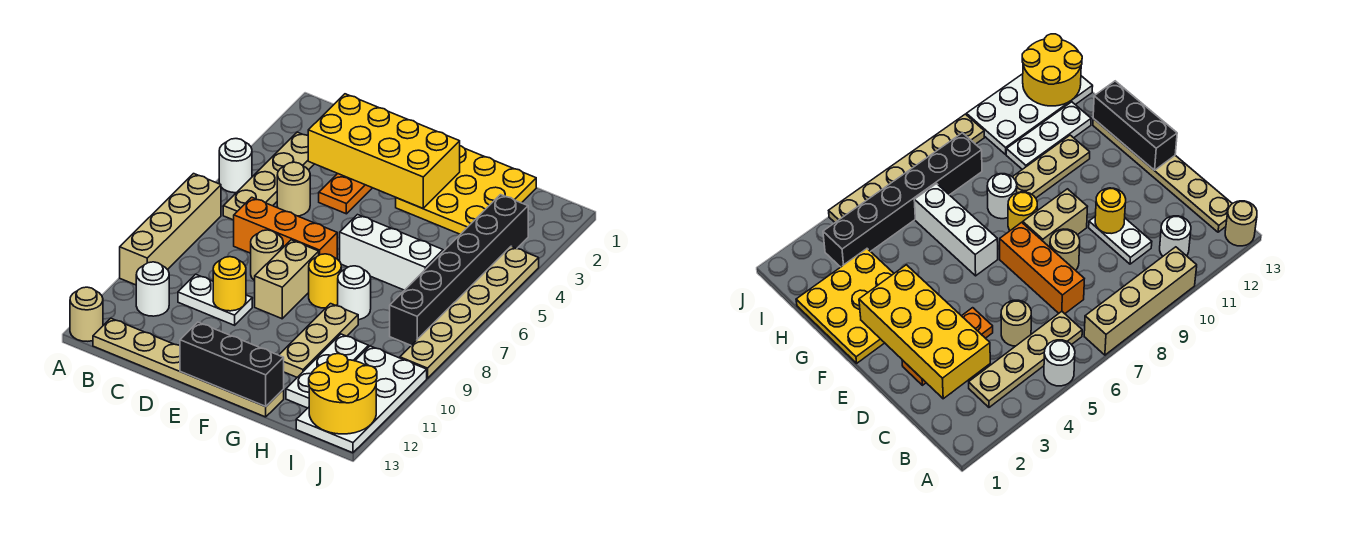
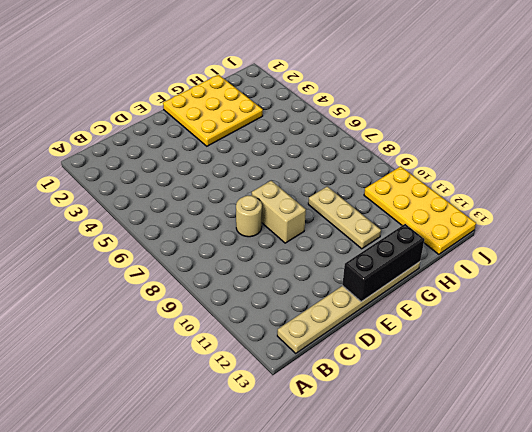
yellow 2x4 plate [364,166,476,254] -> white 2x4 plate [296,346,427,453]
none -> white 1x1 round brick [219,139,252,193]
none -> tan 1x4 brick [120,174,221,285]
none -> tan 1x1 round brick [70,287,103,341]

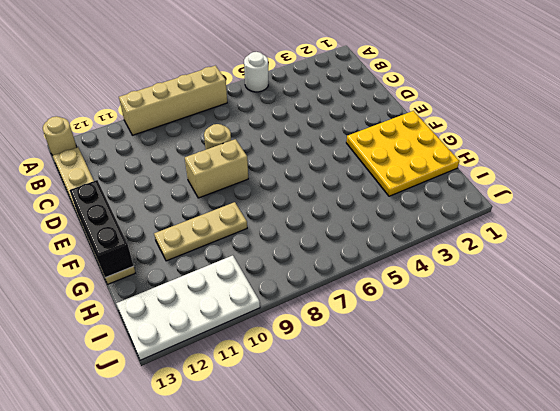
none -> tan 1x4 plate [223,132,314,220]
none -> white 1x1 round brick [136,262,169,316]
none -> tan 1x1 round brick [277,162,310,216]

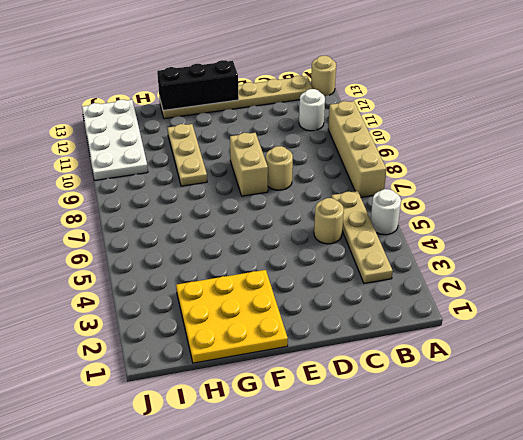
none -> orange 1x3 brick [234,197,337,259]
none -> white 1x2 plate [178,274,252,325]
none -> orange 1x3 plate [319,174,372,214]

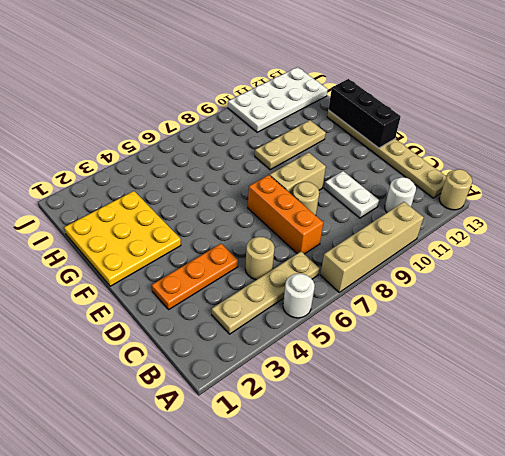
none -> white 1x3 brick [340,215,443,290]
none -> yellow 1x1 round brick [309,254,341,308]
none -> white 1x1 round brick [338,266,371,320]

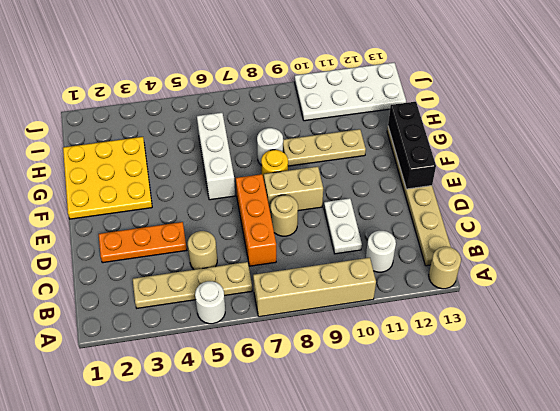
none -> white 1x3 plate [286,334,369,408]
none -> black 1x6 brick [390,195,528,345]
none -> tan 1x6 plate [400,246,539,378]

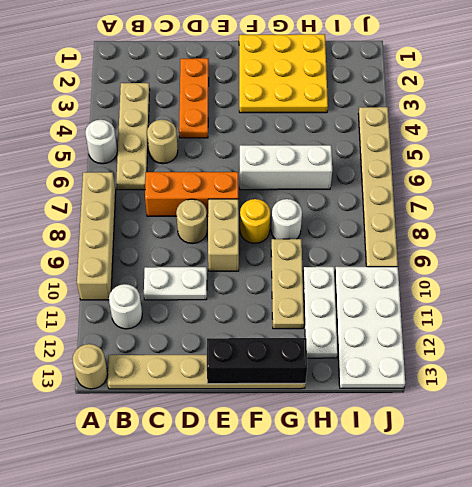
none -> black 1x6 brick [390,195,528,345]
none -> yellow 2x4 brick [308,94,460,208]
none -> yellow 1x1 round brick [213,257,246,311]

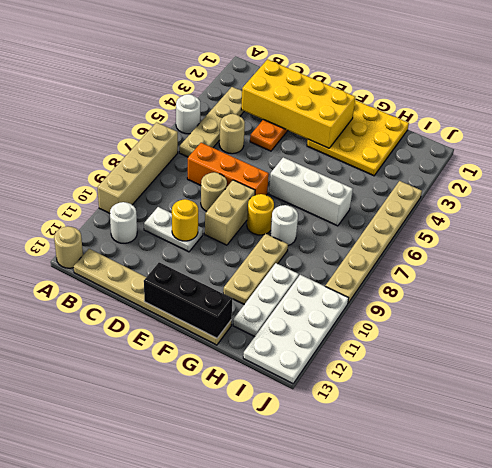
none -> black 1x6 brick [390,195,528,345]
none -> yellow 2x2 round brick [309,354,377,434]

